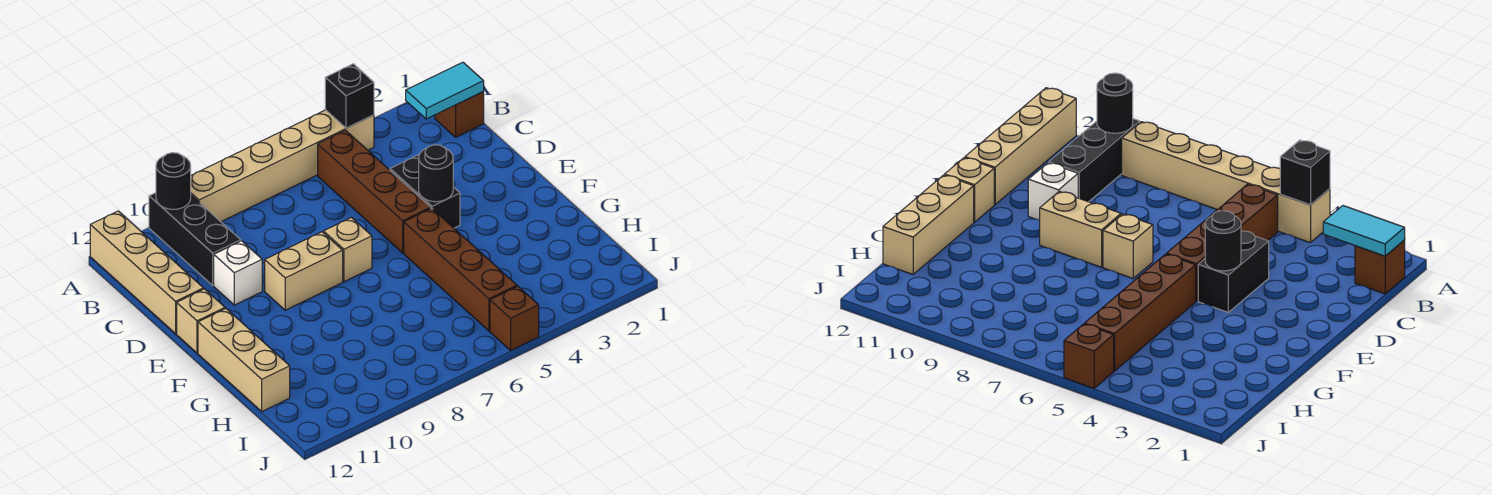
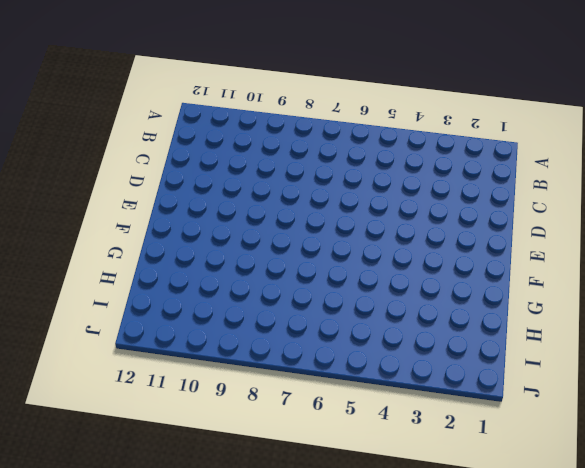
none -> tan 1x6 brick [191,110,374,222]
none -> black 1x3 brick [149,193,241,285]
none -> tan 1x4 brick [90,211,204,334]

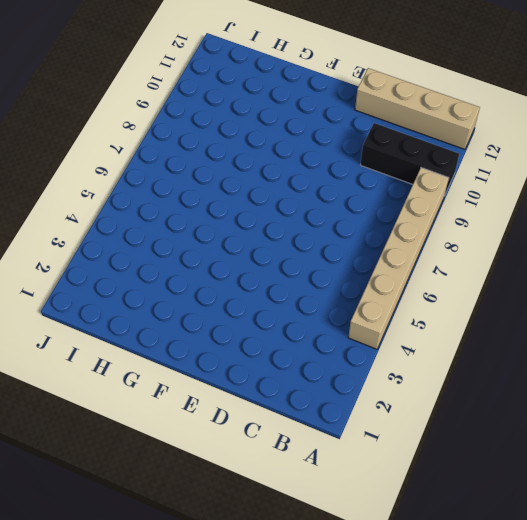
none -> brown 1x1 brick [435,92,484,137]
none -> brown 1x4 brick [318,130,431,253]
none -> black 1x2 brick [390,155,460,228]

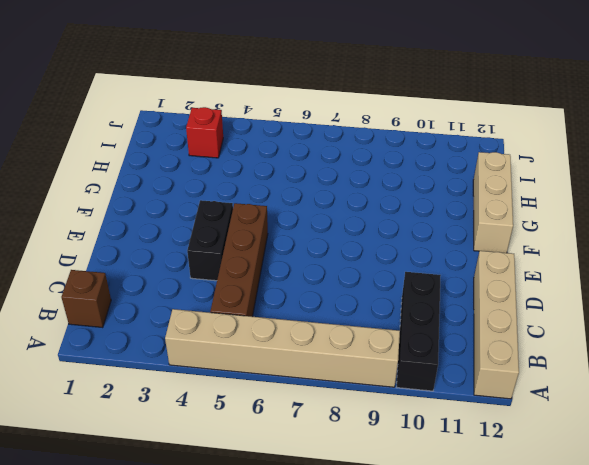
red 1x1 brick [186,107,223,158] -> none
none -> white 1x1 brick [214,241,262,305]
none -> tan 1x1 brick [323,217,372,282]
none -> tan 1x2 brick [265,232,343,310]

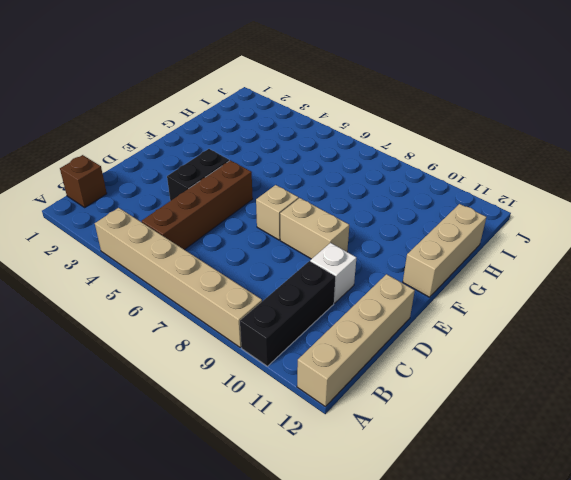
none -> tan 1x1 brick [177,289,225,353]
none -> brown 1x4 brick [404,208,517,331]
none -> brown 1x1 brick [490,286,539,350]

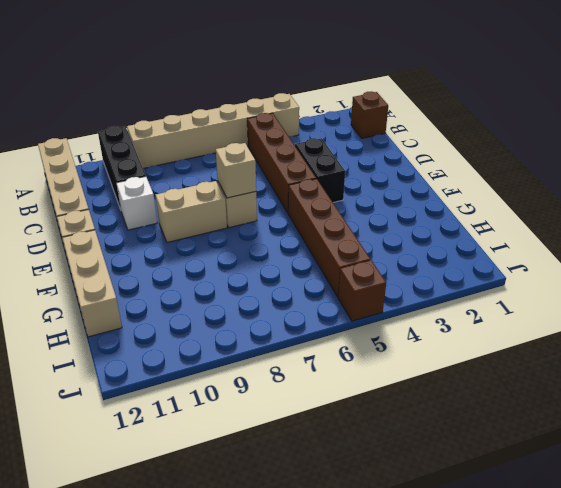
tan 1x1 brick [216,143,256,198] -> none
none -> black 1x1 brick [325,64,374,128]
none -> black 1x1 round brick [156,153,191,209]
none -> cyan 1x2 tile [406,62,484,119]

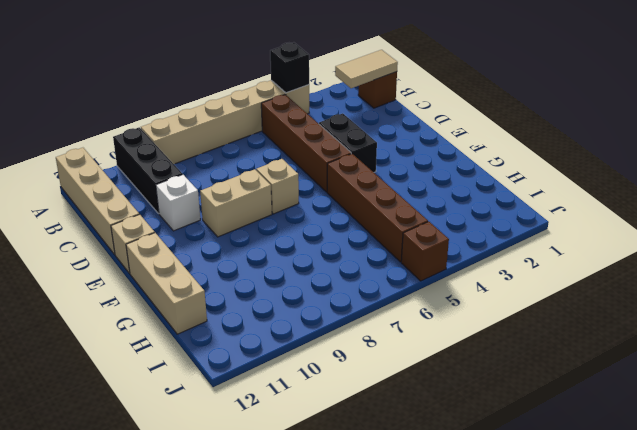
tan 1x2 tile [335,50,398,88] -> cyan 1x2 tile [406,62,484,119]
none -> black 1x1 round brick [156,153,191,209]
none -> black 1x1 round brick [419,145,453,202]

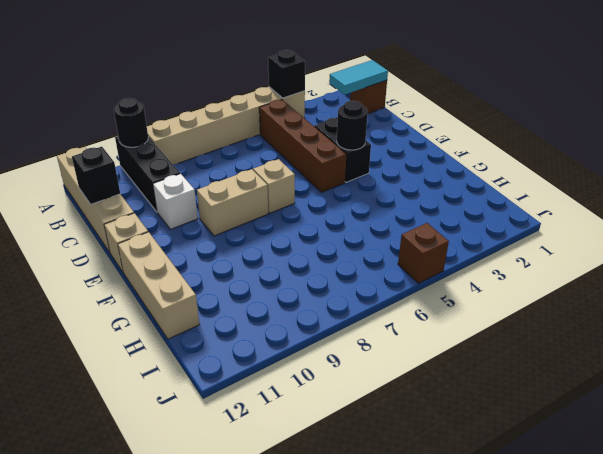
black 1x1 brick [72,147,120,204] -> none
none -> brown 1x4 brick [404,208,517,331]

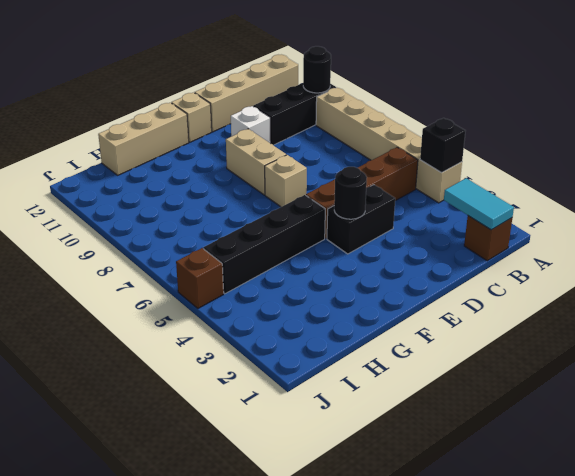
black 1x4 brick [203,195,325,294] -> brown 1x4 brick [404,208,517,331]

